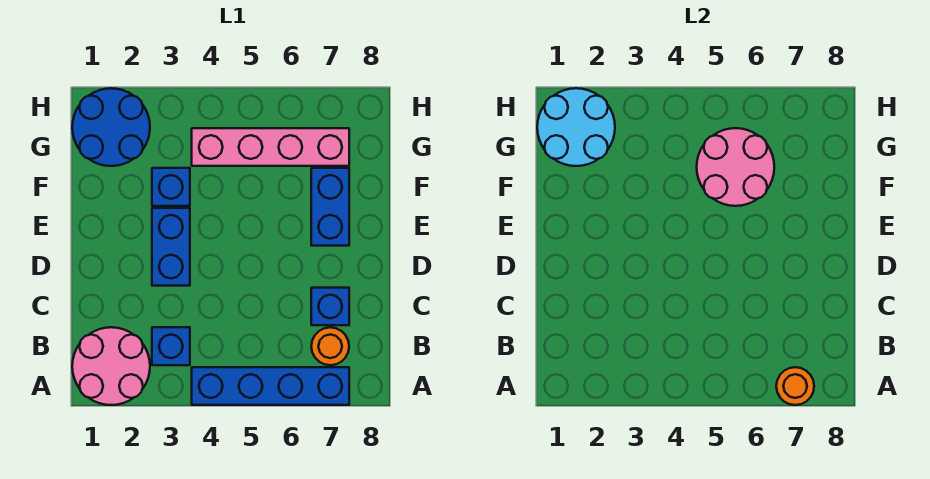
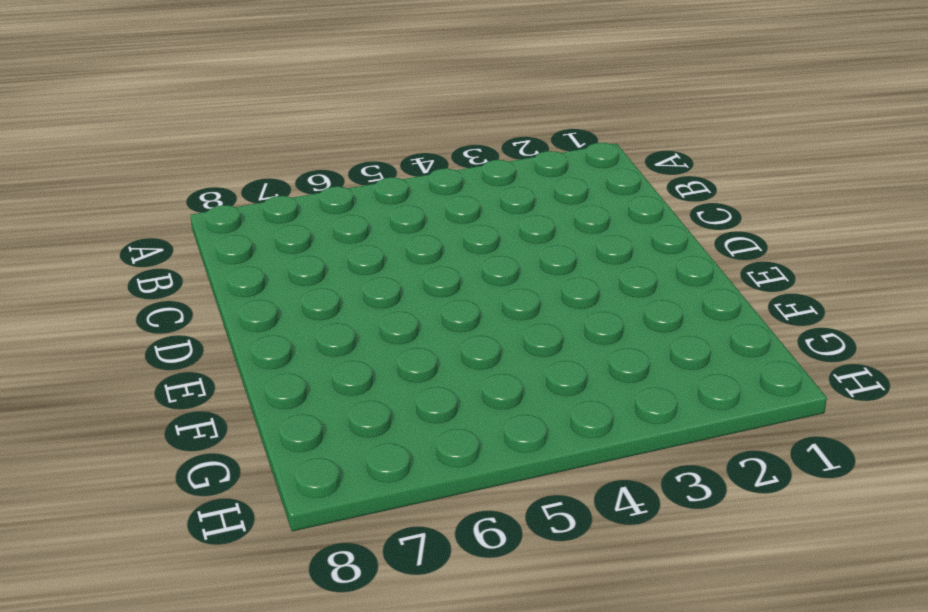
none -> pink 2x2 round brick [72,327,150,405]
none -> blue 1x4 brick [192,367,349,405]
none -> blue 1x1 brick [152,327,190,365]

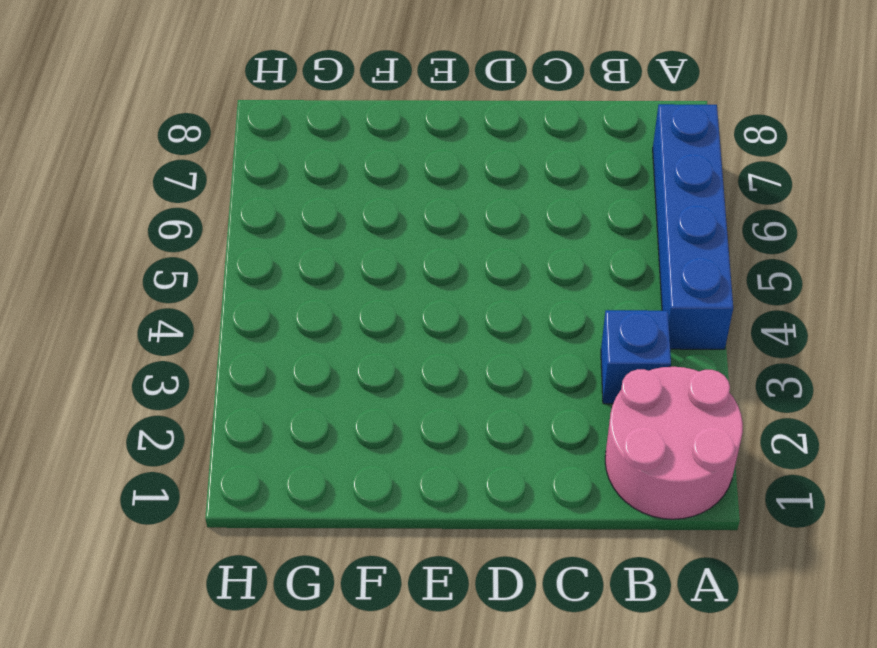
none -> orange 1x1 round brick [311,327,349,365]
none -> blue 1x1 brick [311,288,349,325]
none -> blue 1x2 brick [152,208,190,286]

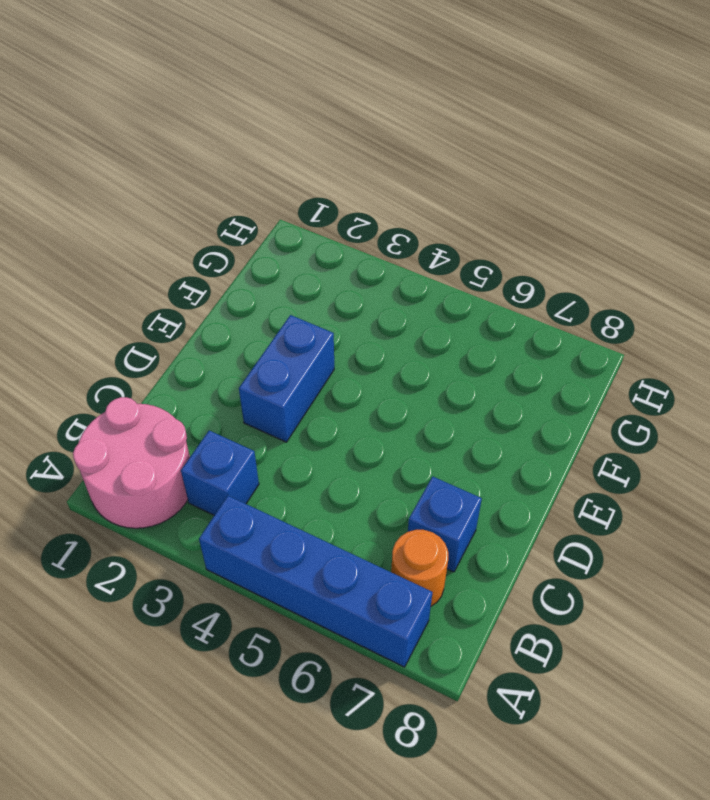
none -> blue 1x2 brick [311,168,349,246]
none -> blue 1x1 brick [152,168,190,206]
none -> blue 2x2 round brick [72,88,150,166]

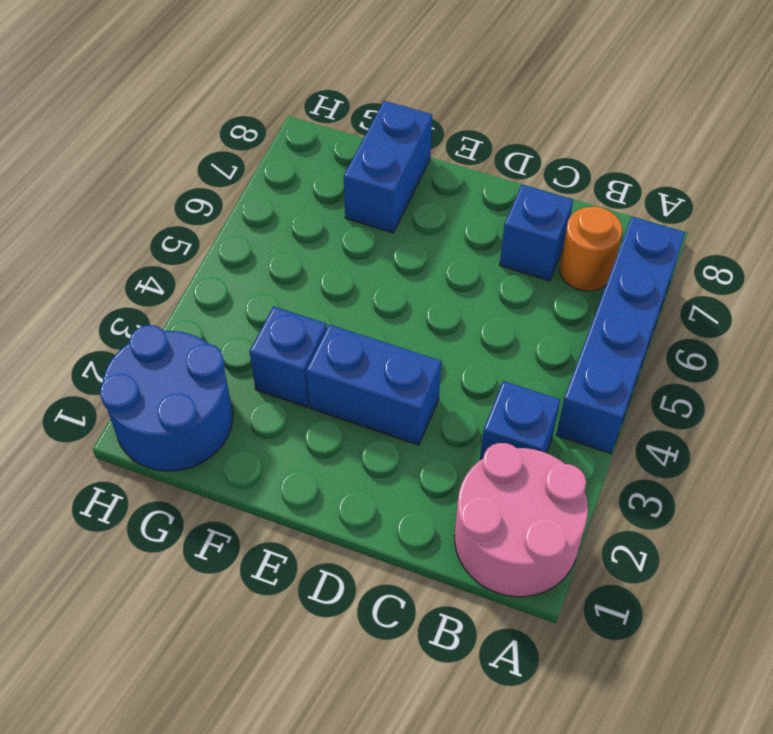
blue 1x2 brick [344,101,432,233] -> blue 1x2 brick turned to [311,168,349,246]
none -> pink 1x4 brick [192,128,349,166]
none -> orange 1x1 round brick [776,367,814,405]
none -> pink 2x2 round brick [697,128,774,206]

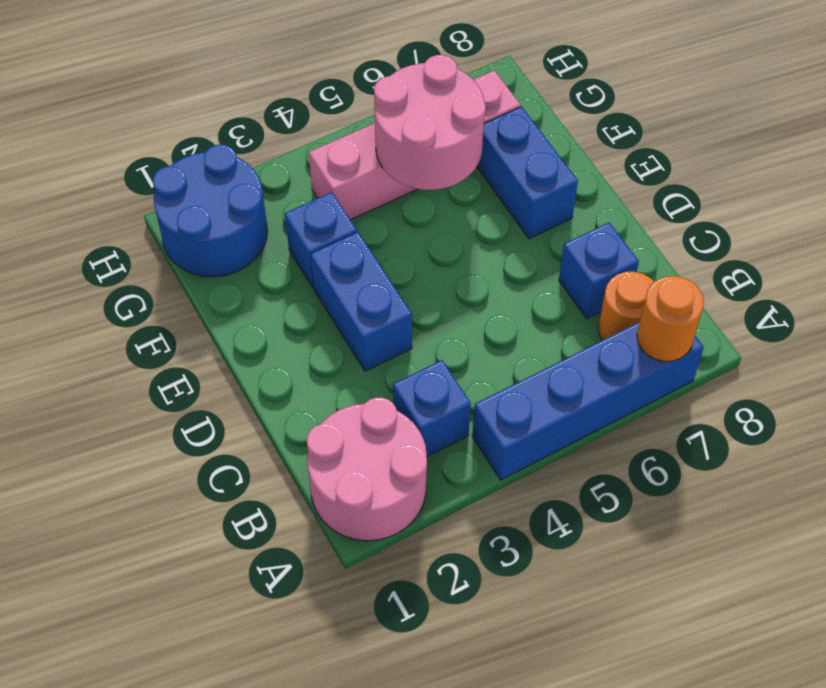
none -> cyan 2x2 round brick [537,88,615,166]

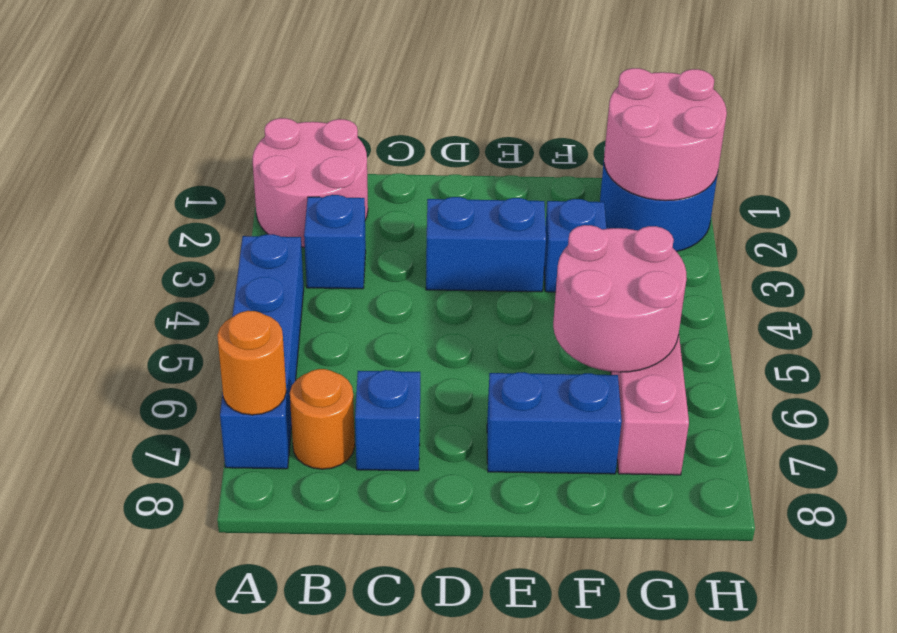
pink 2x2 round brick [604,68,727,201] -> cyan 2x2 round brick [537,88,615,166]

